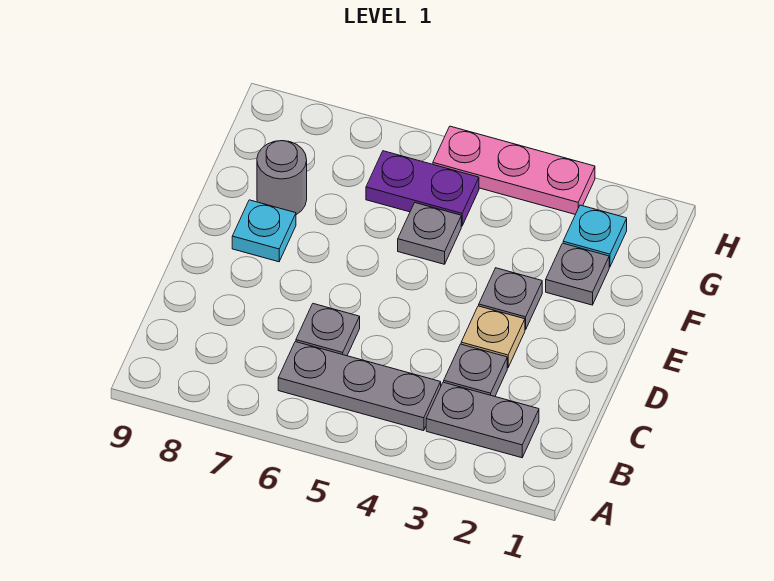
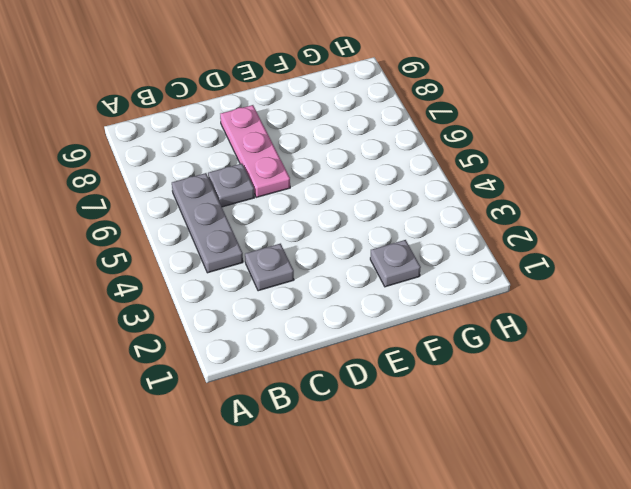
pink 1x3 plate [220,105,290,197] -> pink 1x3 plate moved to [433,126,595,214]
none -> grey 1x2 plate [426,382,539,458]
none -> tan 1x1 plate [461,306,525,368]
none -> grey 1x1 plate [479,268,542,330]

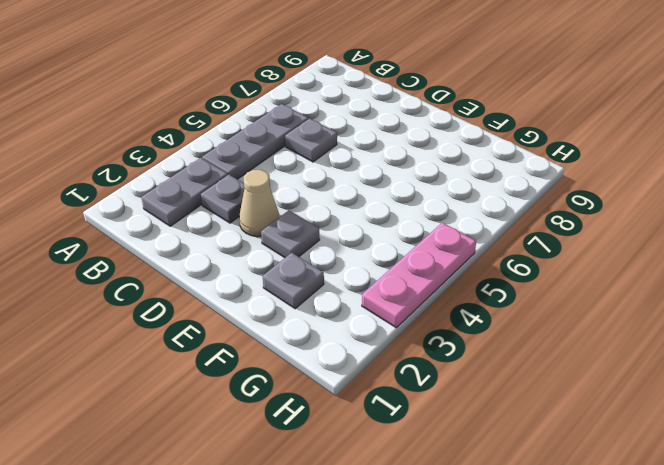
tan 1x1 cone [239,170,279,237] -> tan 1x1 plate [461,306,525,368]
none -> cyan 1x1 plate [232,200,296,262]
none -> grey 1x1 plate [398,203,461,264]
none -> grey 1x1 round brick [257,141,307,215]

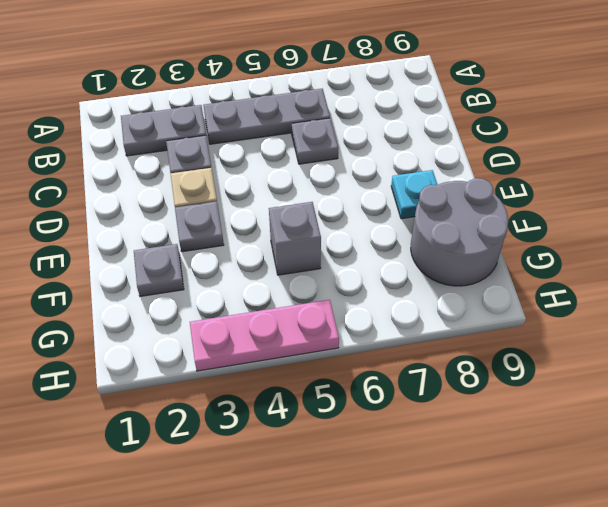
grey 1x1 brick [269,202,321,275] -> grey 1x1 plate [398,203,461,264]
grey 2x2 round brick [411,178,508,286] -> grey 1x1 round brick [257,141,307,215]
none -> cyan 1x1 plate [563,205,627,267]
none -> purple 1x2 plate [366,151,479,226]

